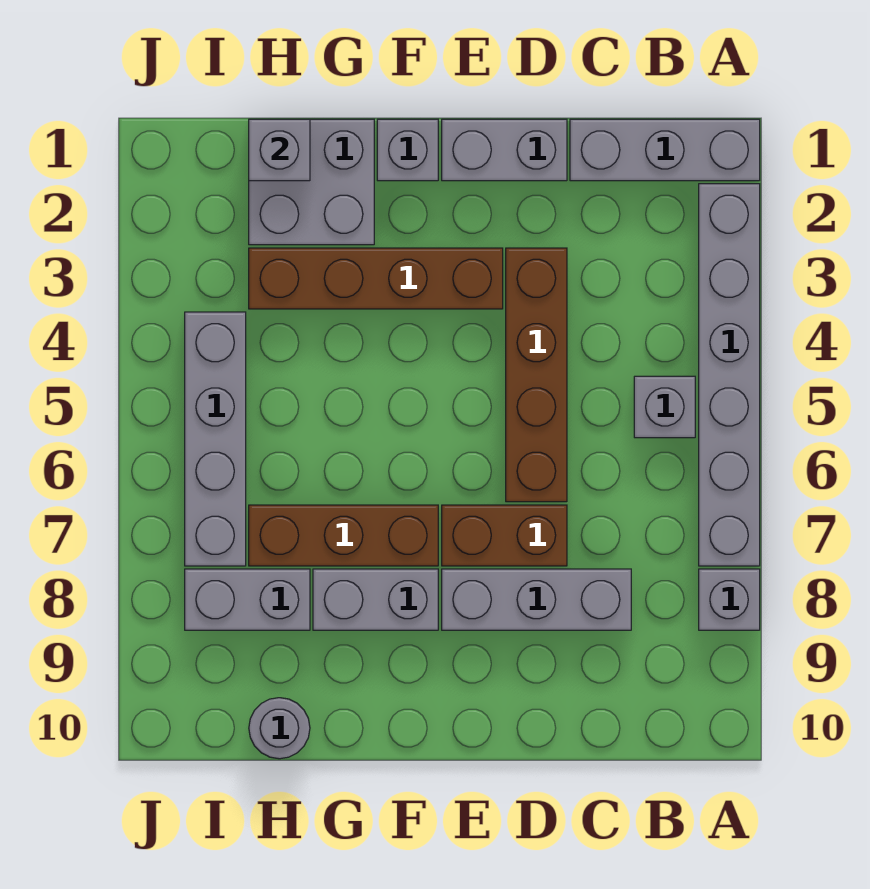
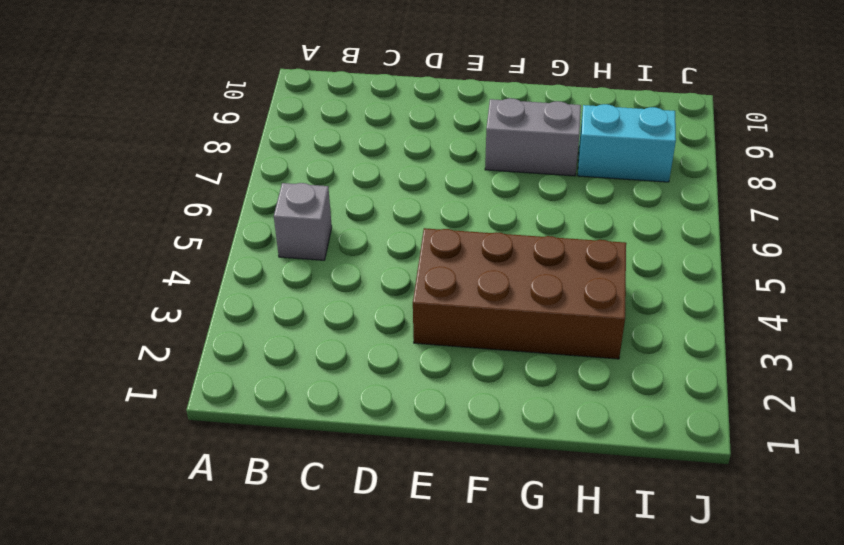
brown 2x4 brick [413,228,626,359] -> brown 1x4 brick [249,248,503,309]
cyan 1x2 brick [578,104,676,182] -> grey 1x2 brick [185,569,310,630]
none -> grey 1x3 brick [570,119,760,181]
none -> grey 1x6 brick [699,184,760,566]
none -> grey 1x1 brick [699,569,760,630]

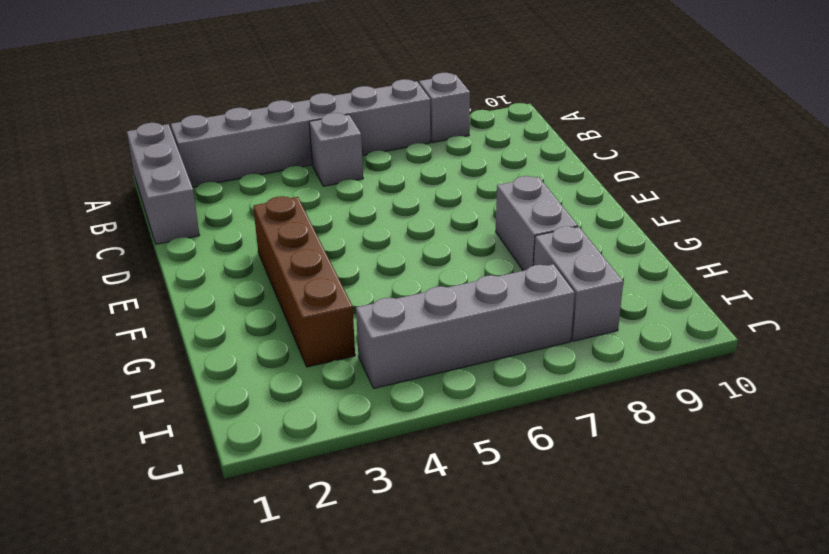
none -> grey 1x3 brick [442,569,631,630]
none -> grey 1x2 brick [442,119,567,181]
none -> brown 1x4 brick [506,248,567,502]

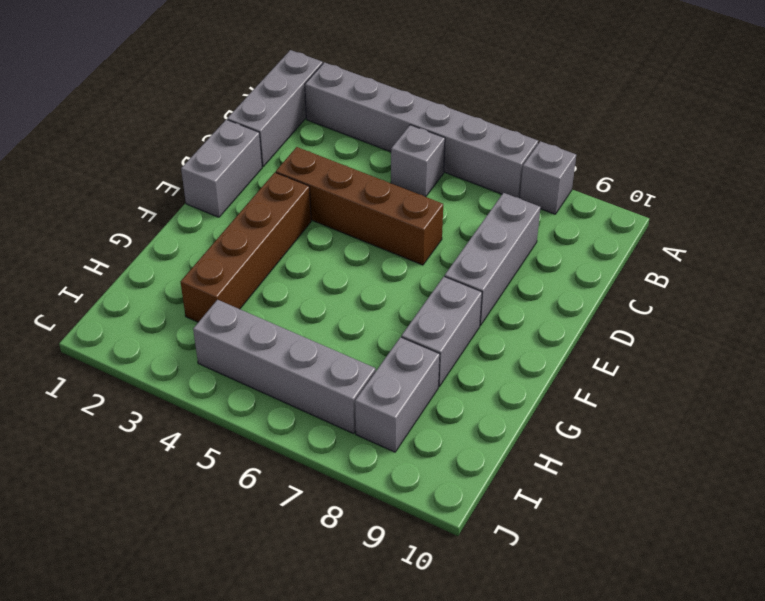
none -> brown 1x2 brick [442,505,567,566]
none -> grey 1x1 brick [377,119,438,181]
none -> brown 1x3 brick [249,505,438,566]

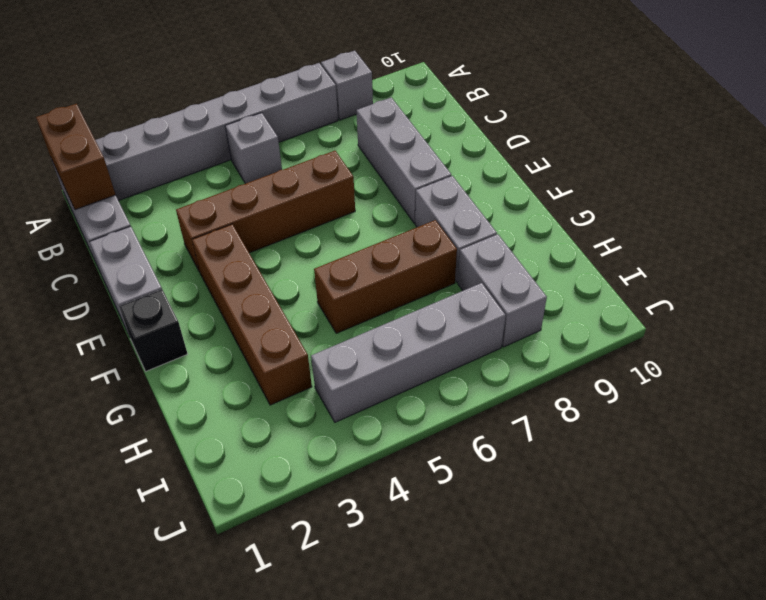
brown 1x2 brick [36,104,115,210] -> brown 1x2 brick moved to [442,505,567,566]
black 1x1 brick [119,289,187,371] -> grey 1x1 brick [377,119,438,181]
brown 1x3 brick [314,220,457,333] -> brown 1x3 brick turned to [249,505,438,566]
none -> grey 2x2 brick [249,119,374,245]
none -> grey 1x1 round brick [249,698,310,759]
none -> grey 1x1 brick [249,119,310,181]

